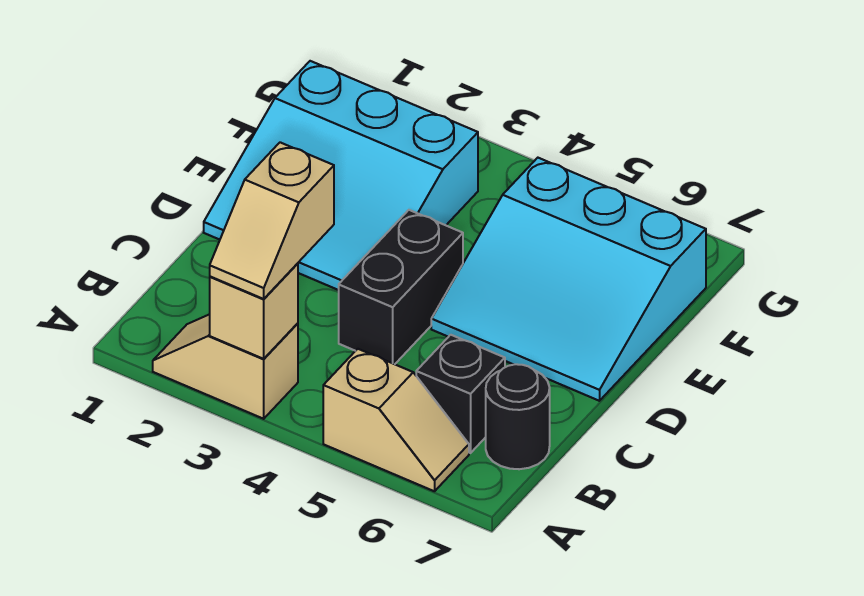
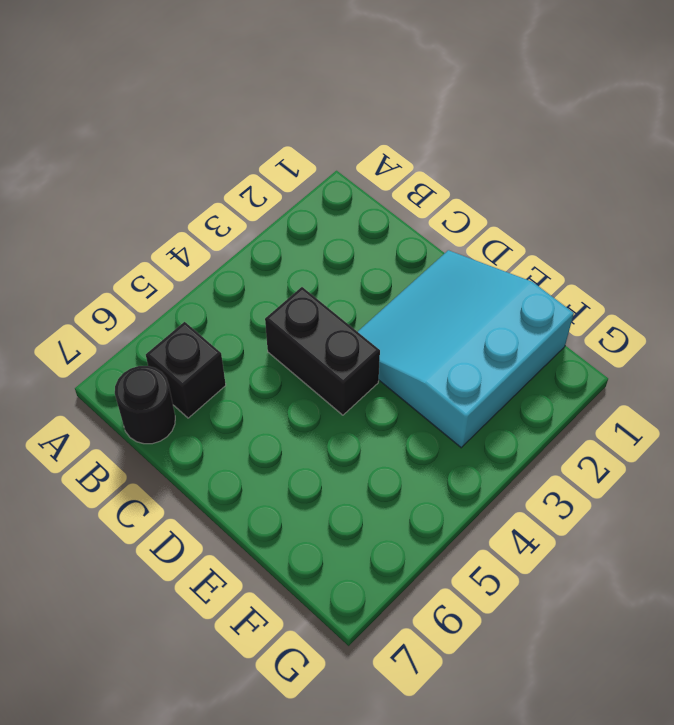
none -> tan 1x2 slope [153,314,298,419]
none -> tan 1x2 slope [323,349,469,491]

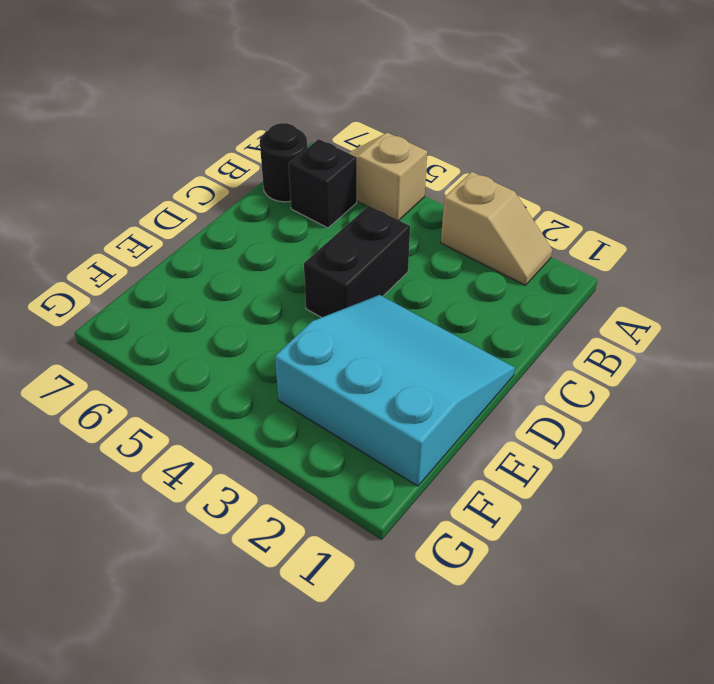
none -> cyan 3x3 slope [431,158,706,401]
none -> tan 1x1 brick [210,263,298,359]

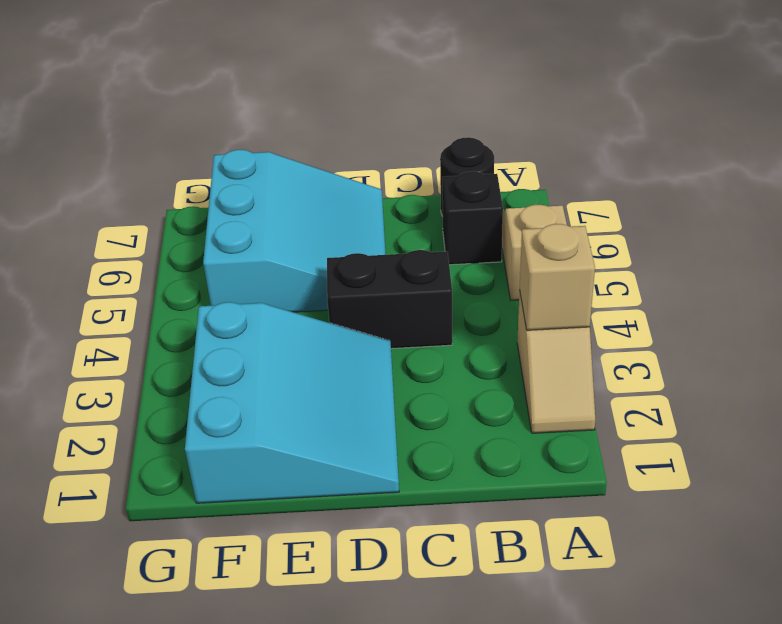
none -> tan 1x2 slope [210,142,334,299]

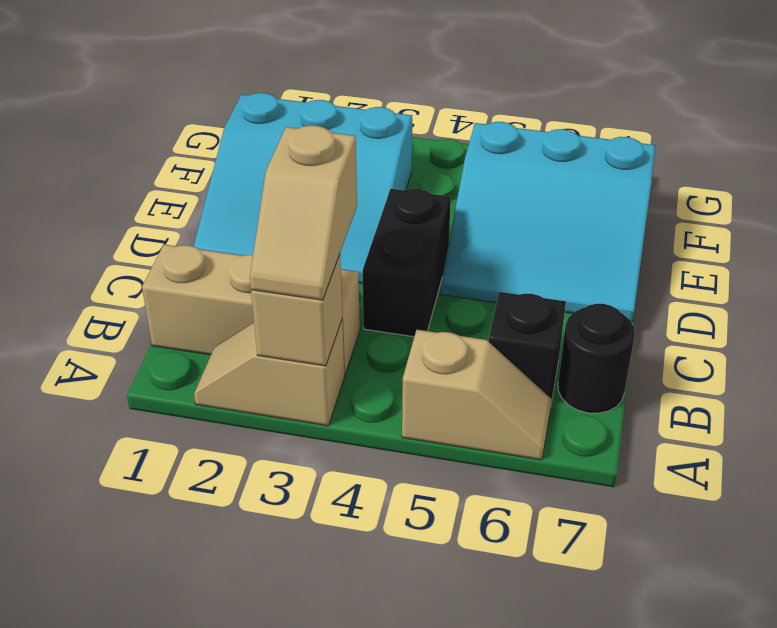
tan 1x3 brick [142,244,360,375] -> none

